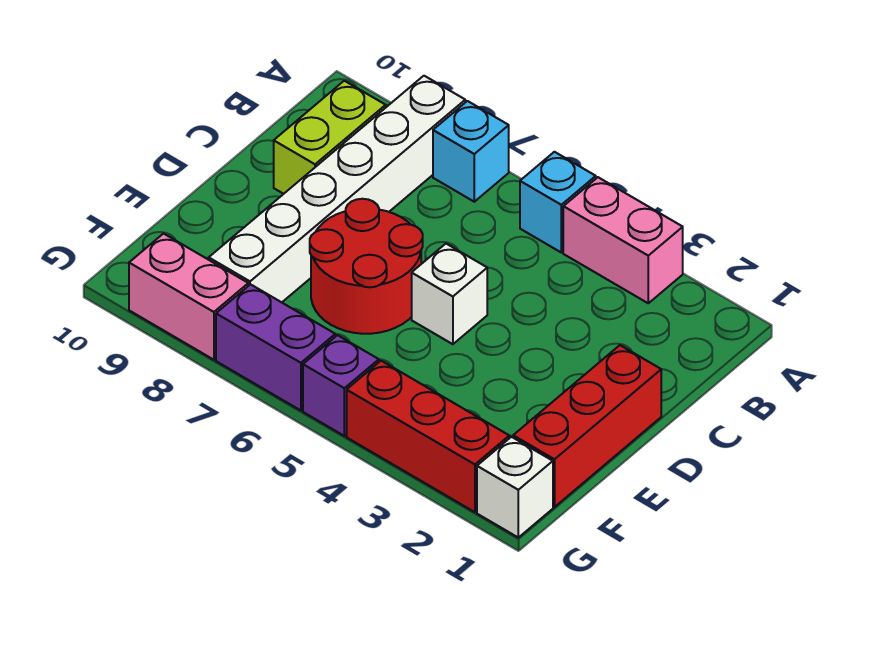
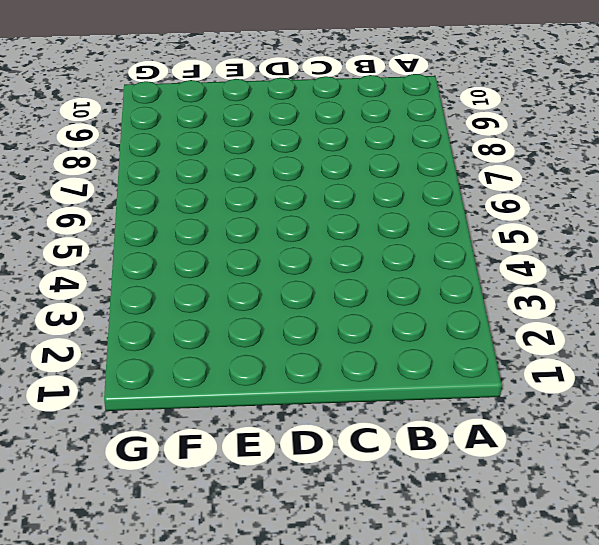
none -> pink 1x2 brick [563,177,683,303]
none -> cyan 1x1 brick [520,152,596,252]
none -> cyan 1x1 brick [433,101,509,202]

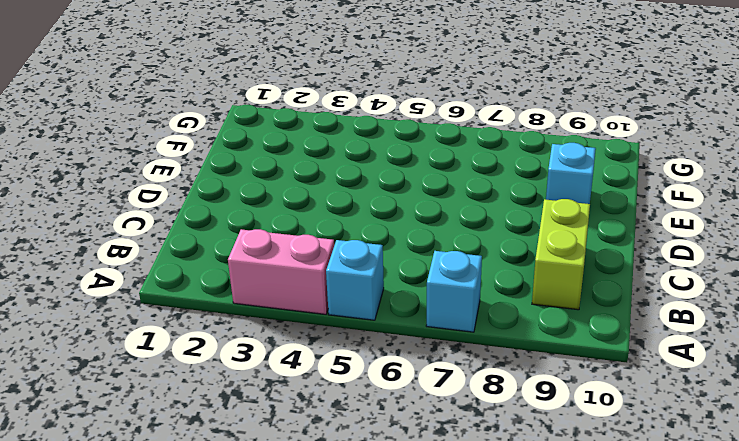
cyan 1x1 brick [546,143,596,204] -> none
none -> white 1x6 brick [209,76,465,302]
none -> red 1x3 brick [513,345,661,507]
none -> white 1x1 brick [412,244,487,344]

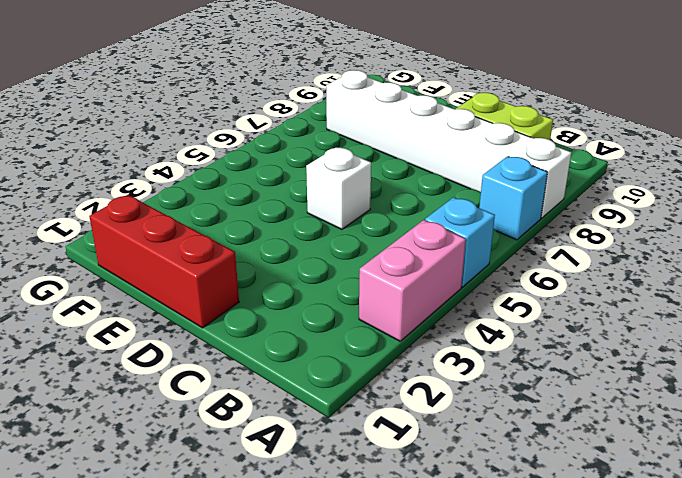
none -> red 2x2 round brick [310,199,423,334]
none -> white 1x1 brick [477,437,553,537]
none -> red 1x3 brick [347,361,509,512]

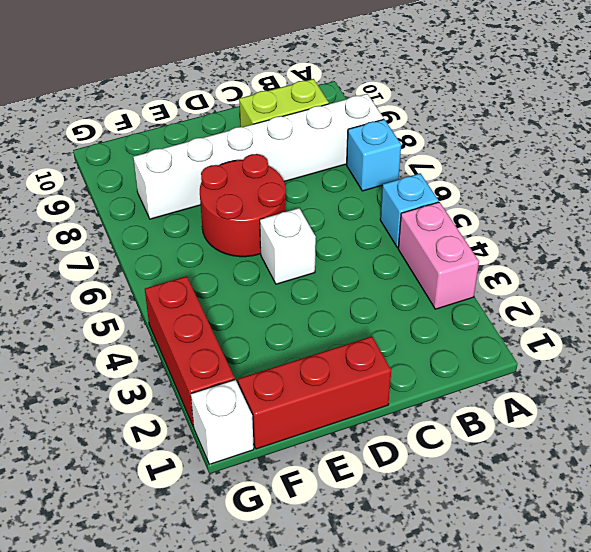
none -> purple 1x1 brick [303,335,379,436]
none -> purple 1x2 brick [216,284,335,410]
none -> pink 1x2 brick [129,234,248,360]

